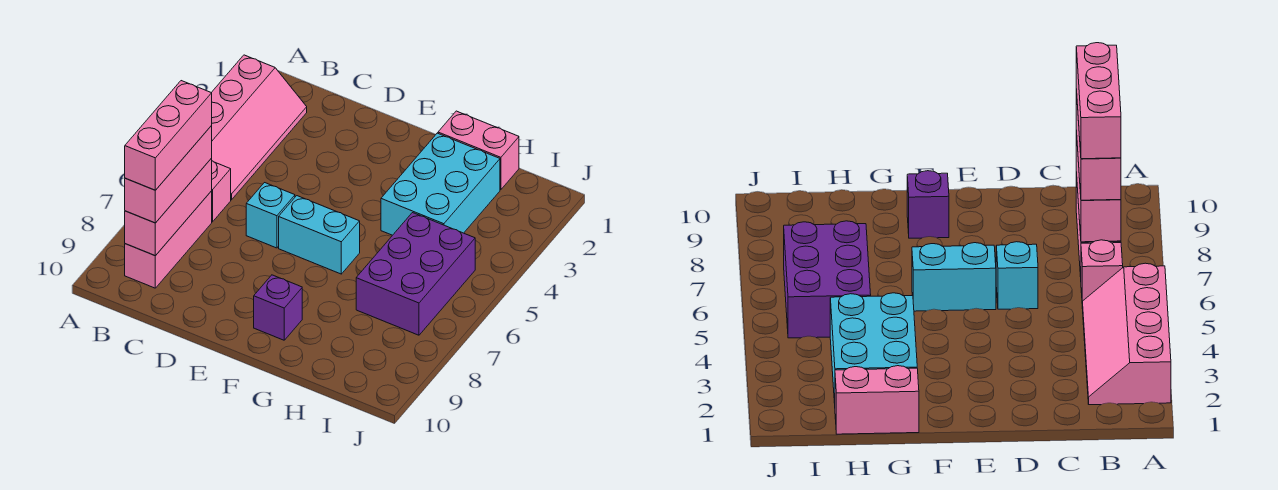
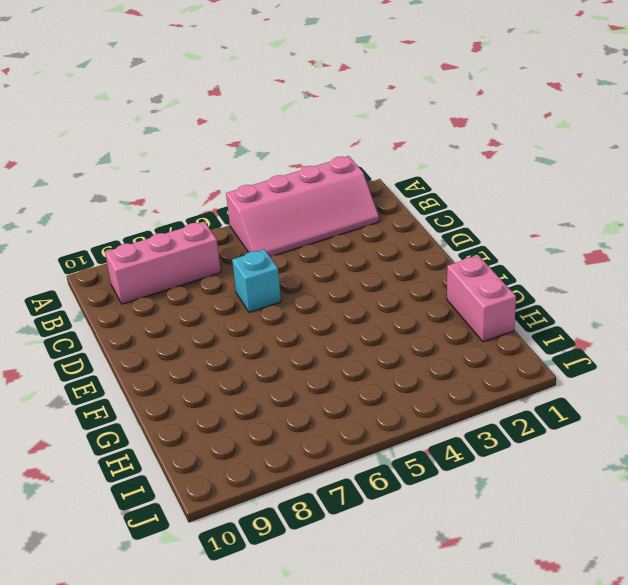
none -> pink 1x1 brick [212,161,231,222]
none -> cyan 1x2 brick [279,196,360,274]
none -> purple 1x1 brick [254,275,302,340]

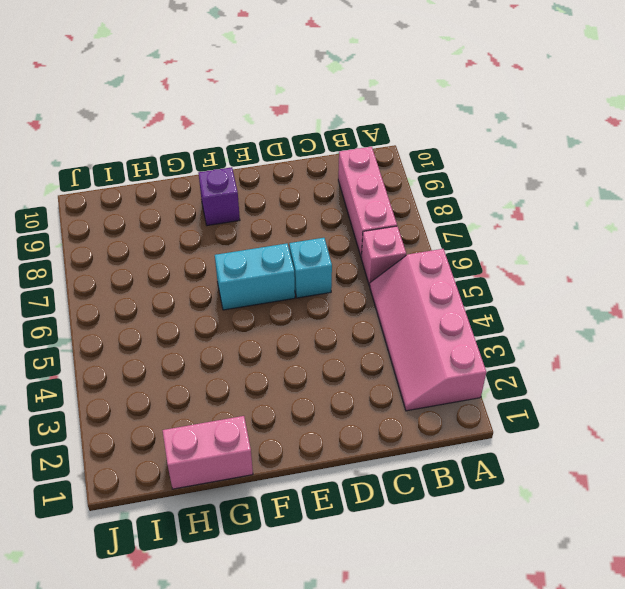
none -> cyan 2x3 brick [381,133,500,235]
none -> purple 2x3 brick [356,213,475,335]
none -> pink 1x3 brick [125,158,212,256]

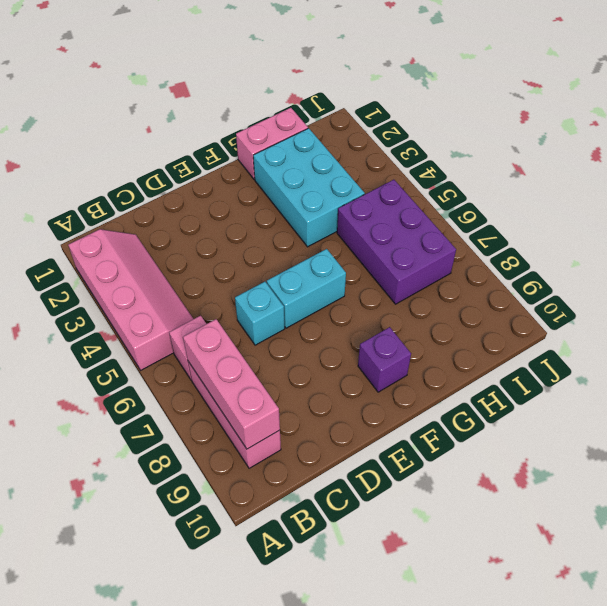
none -> pink 1x3 brick [125,126,212,223]
none -> pink 1x3 brick [125,81,212,190]

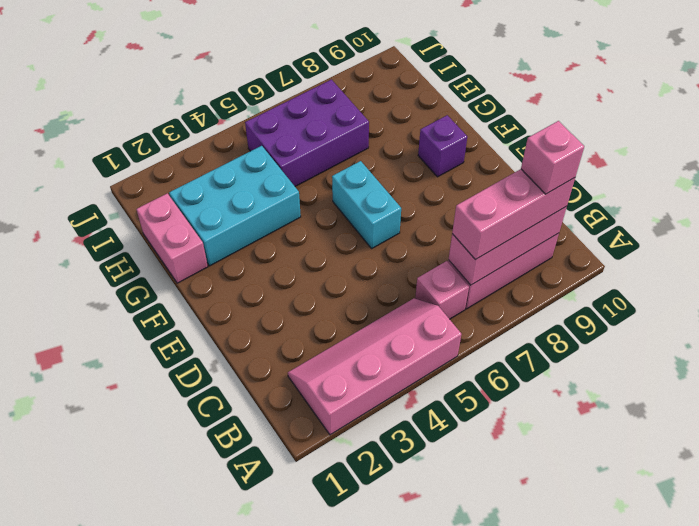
pink 1x1 brick [521,121,584,194] -> pink 1x3 brick [125,81,212,190]
none -> cyan 1x1 brick [246,183,295,248]

